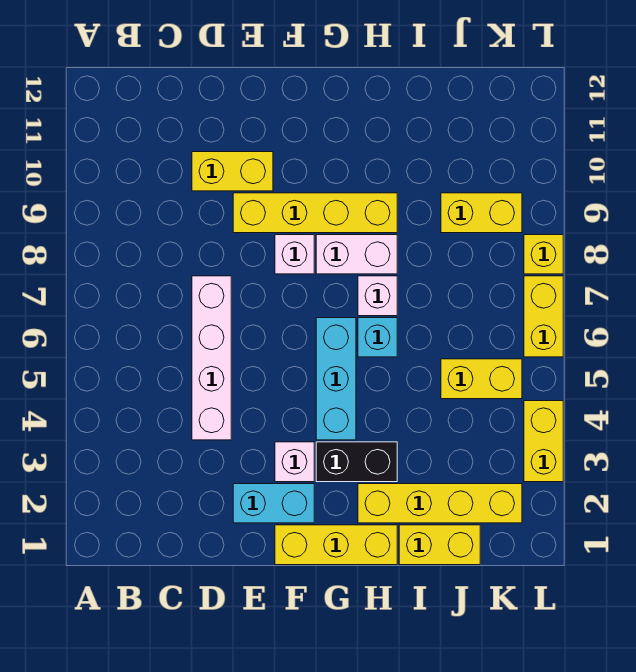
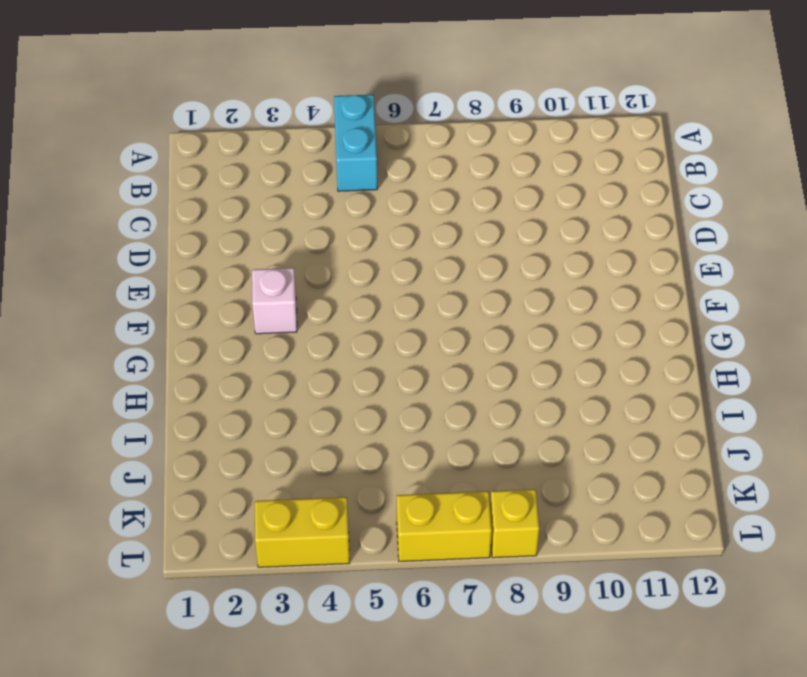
cyan 1x2 brick [334,95,378,191] -> cyan 1x2 brick moved to [233,484,314,523]
none -> white 1x4 brick [192,276,231,440]
none -> yellow 1x2 brick [192,152,273,191]
none -> yellow 1x4 brick [233,193,397,233]

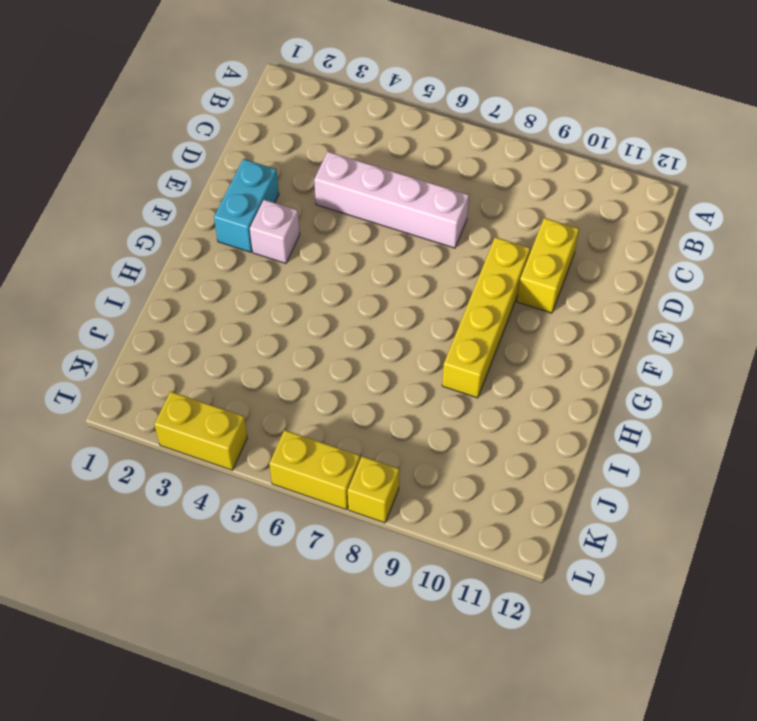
none -> yellow 1x3 brick [275,525,397,565]
none -> white 1x1 brick [275,235,314,274]
none -> black 1x2 brick [316,442,397,482]

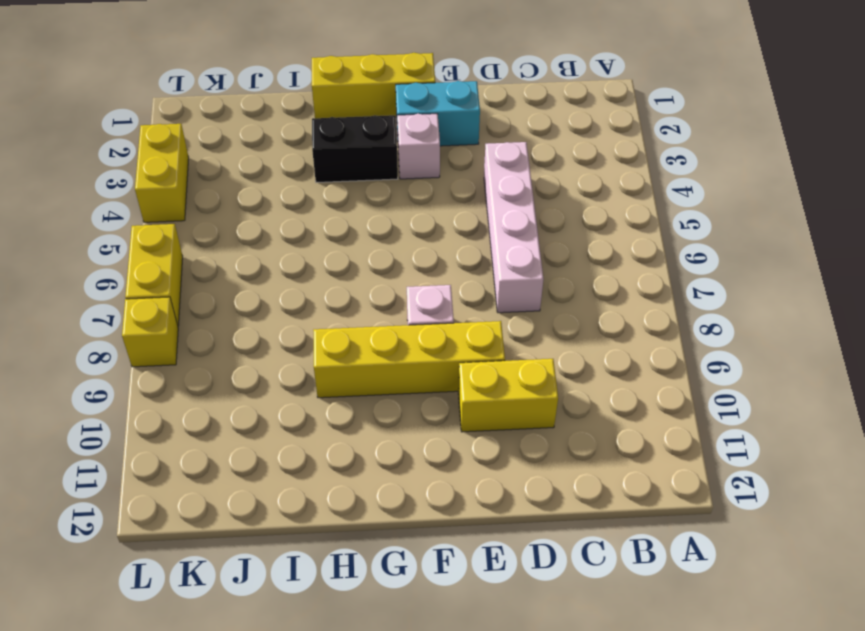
none -> cyan 1x3 brick [316,318,356,440]
none -> white 1x2 brick [316,235,397,274]
none -> yellow 1x4 brick [358,484,522,523]

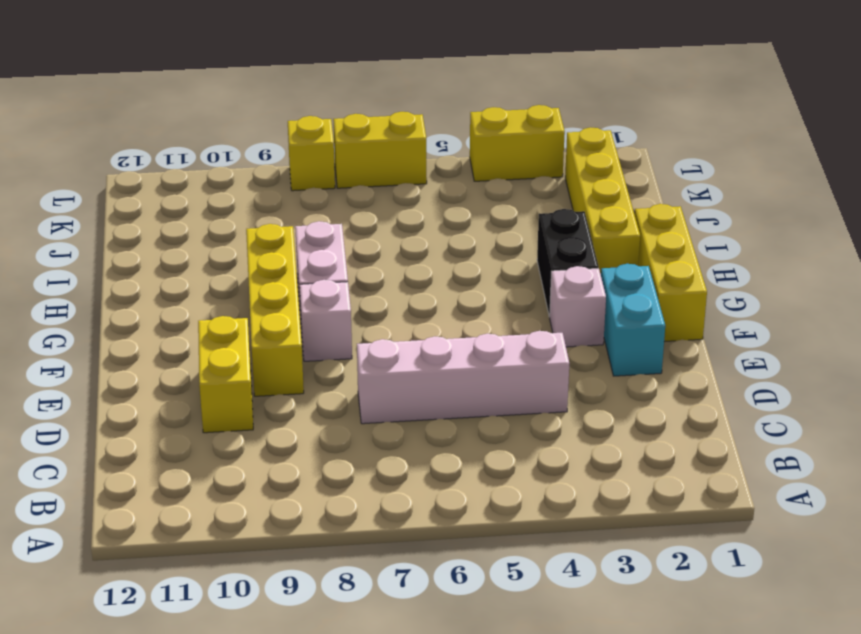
none -> cyan 1x3 brick [316,318,356,440]
none -> cyan 1x1 brick [358,318,397,357]
none -> white 1x1 brick [358,276,397,316]

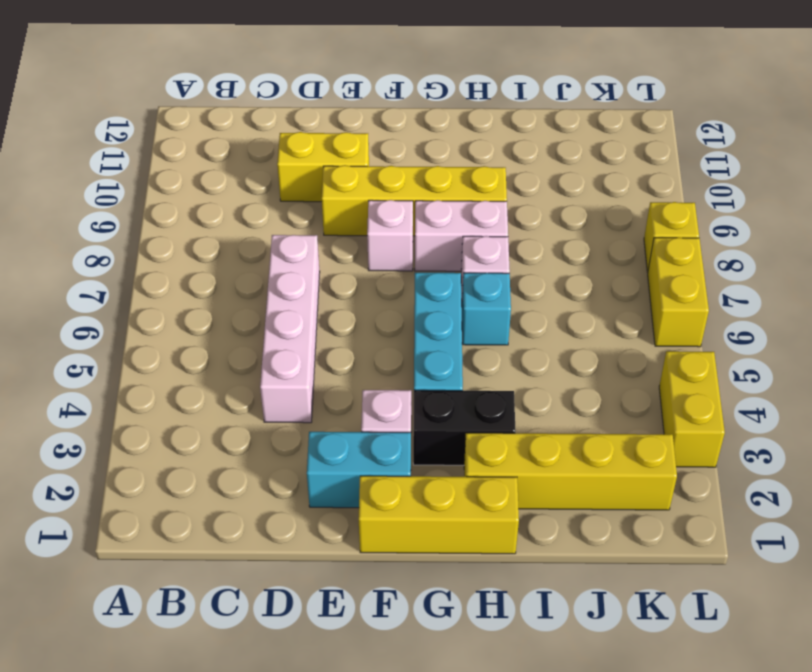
none -> yellow 1x2 brick [399,525,480,565]
none -> yellow 1x2 brick [441,359,522,399]
none -> yellow 1x2 brick [441,193,522,233]

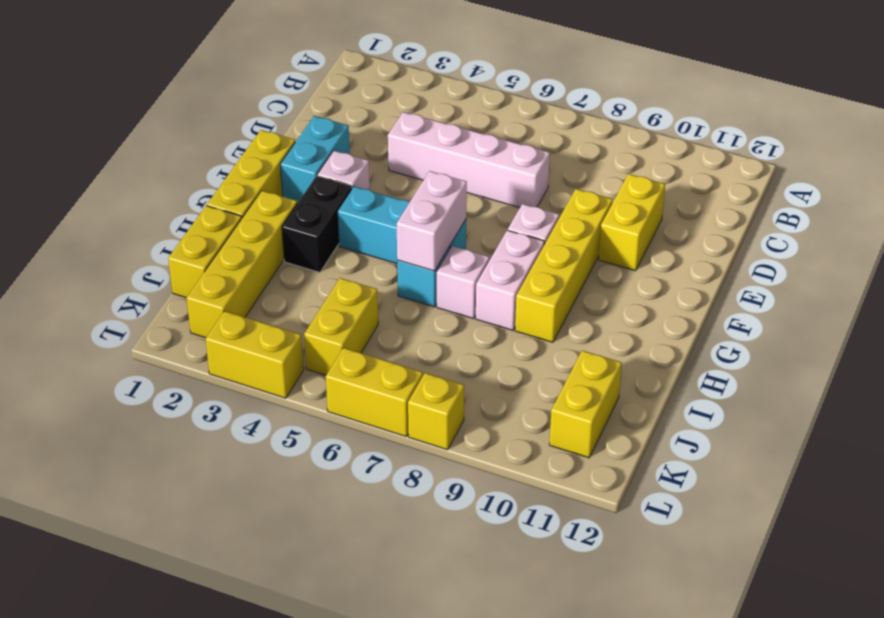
white 1x2 brick [397,171,467,271] -> none
yellow 1x2 brick [549,351,622,458] -> yellow 1x2 brick moved to [441,193,522,233]

